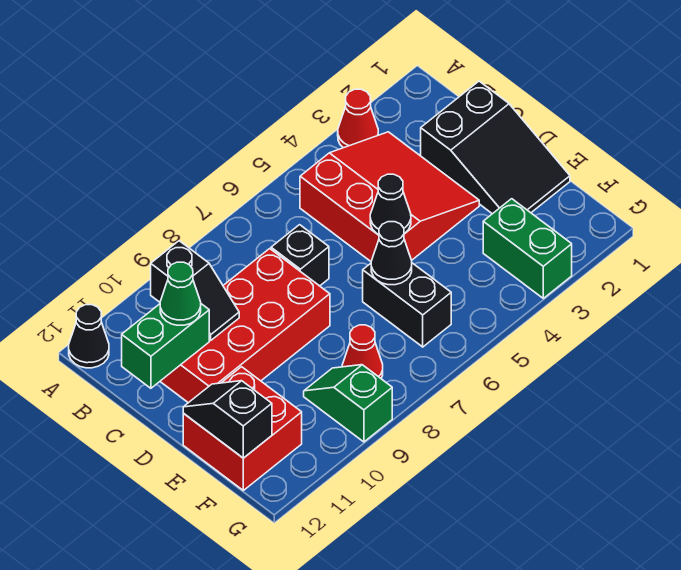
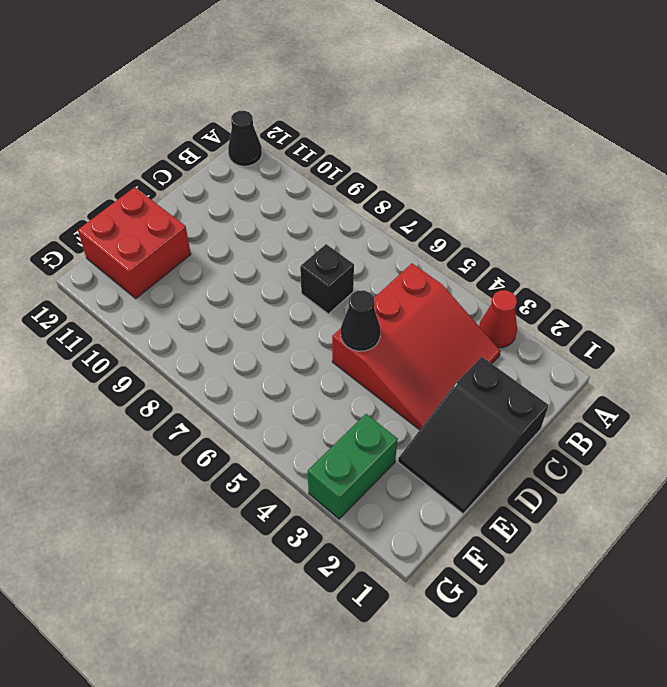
none -> red 2x4 brick [160,249,330,403]
none -> black 1x2 brick [363,263,451,347]
none -> red 1x1 cone [342,325,383,378]

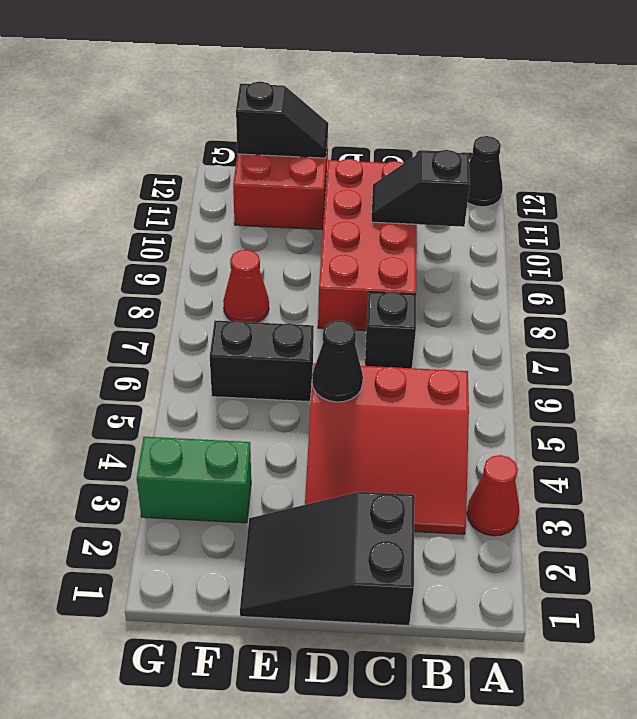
none -> green 1x2 slope [304,365,392,442]
none -> green 1x2 brick [122,304,209,388]
none -> black 1x1 cone [371,222,412,285]

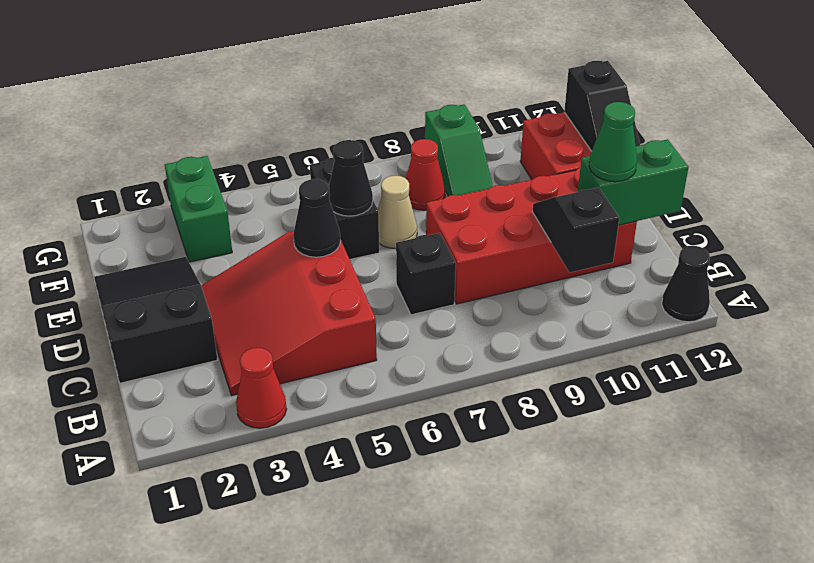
tan 1x1 cone [378,176,417,249] -> none

